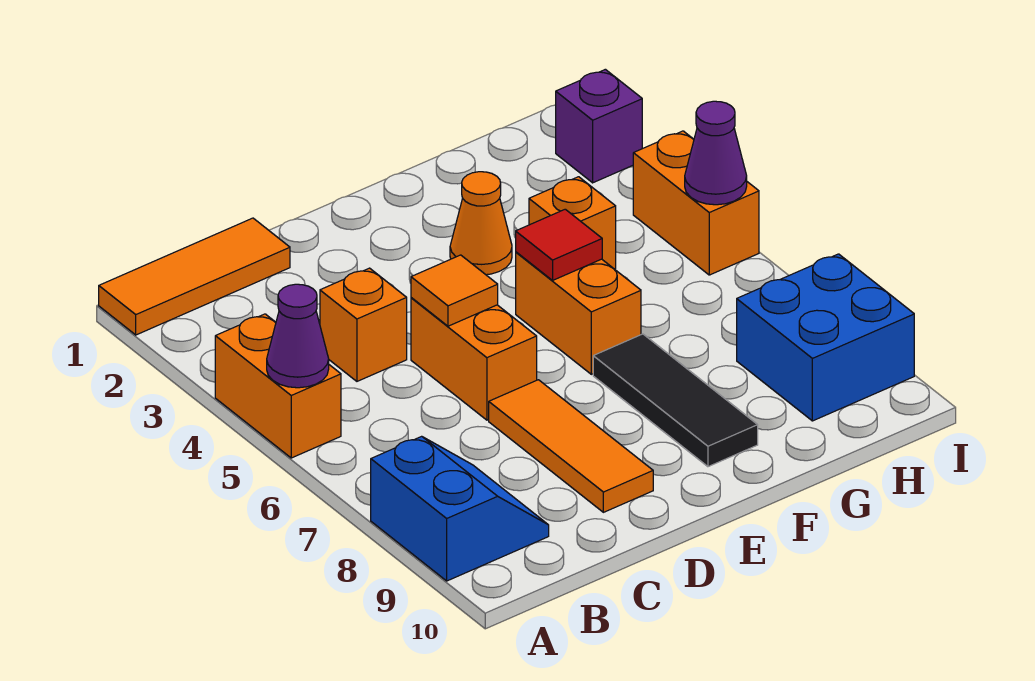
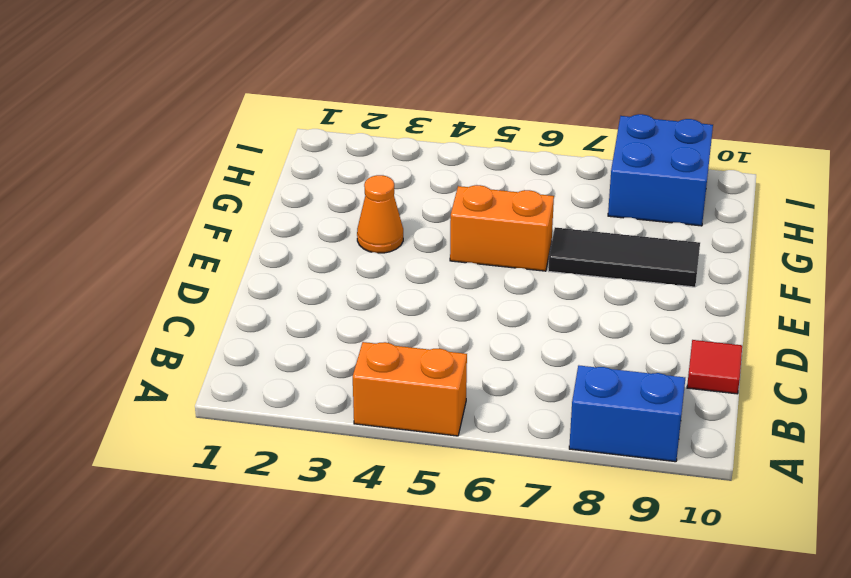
red 1x1 tile [687,340,742,394] -> red 1x1 tile moved to [516,209,602,280]
none -> orange 1x3 tile [99,218,290,335]
none -> orange 1x1 brick [320,268,407,381]
none -> orange 1x2 brick [411,298,537,420]

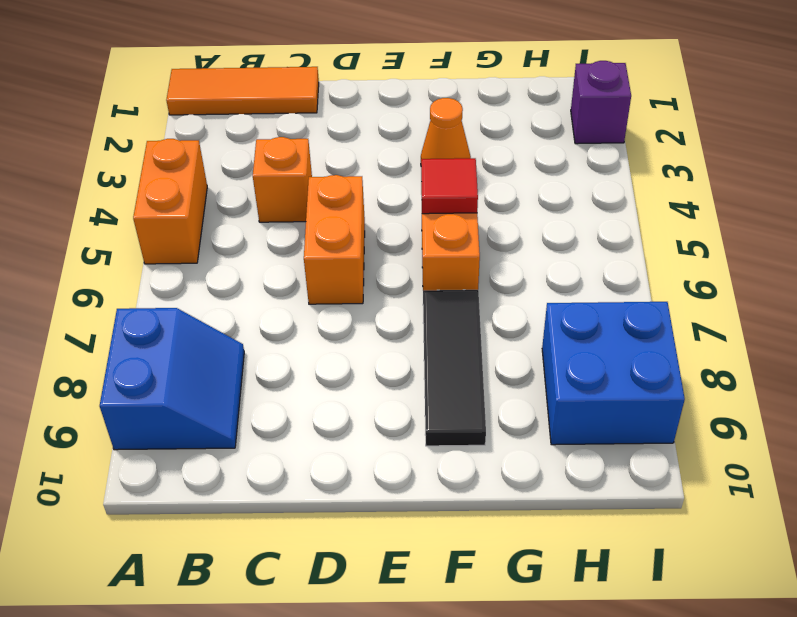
none -> orange 1x3 tile [489,380,653,512]
none -> orange 1x1 brick [529,177,616,269]
none -> orange 1x2 brick [633,131,759,275]

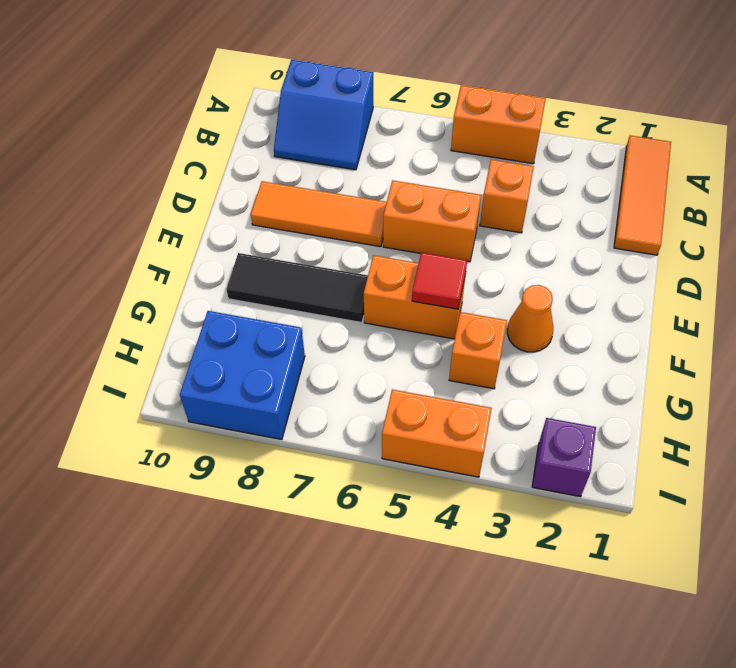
none -> purple 1x1 cone [267,284,329,388]
none -> orange 1x1 tile [411,255,498,326]
none -> purple 1x1 cone [685,101,747,205]

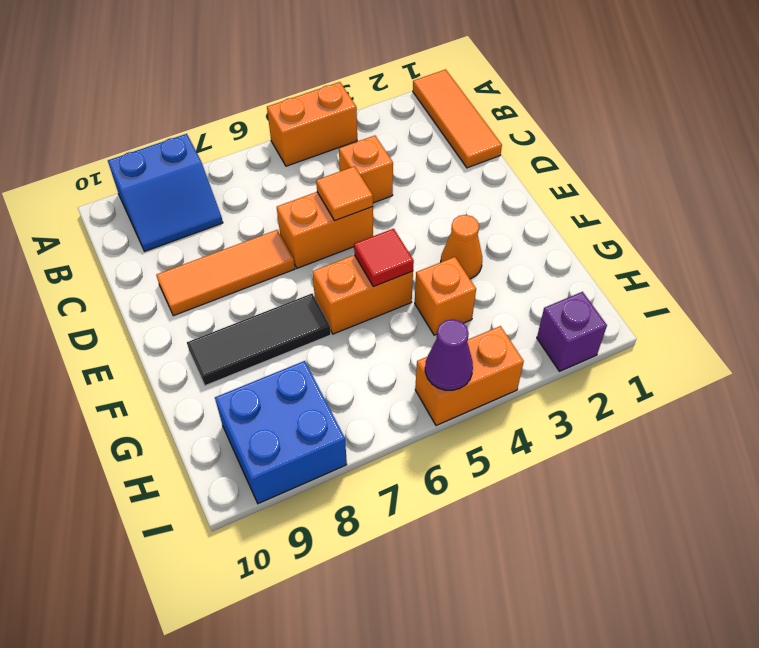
none -> purple 1x1 cone [267,284,329,388]

